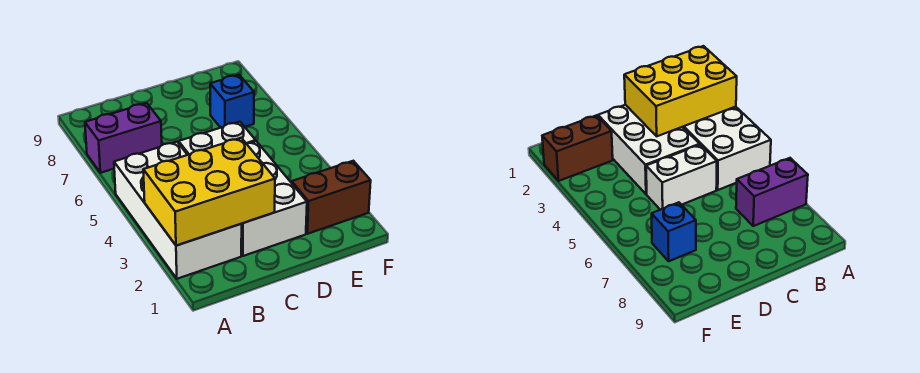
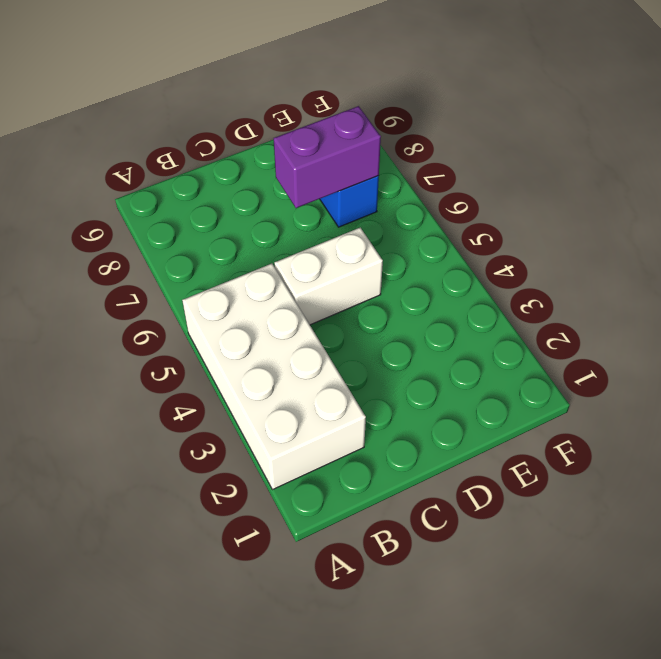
purple 1x2 brick [274,106,381,208] -> purple 1x2 brick moved to [85,103,162,173]
none -> white 2x3 brick [241,141,307,256]
none -> brown 1x2 brick [292,161,371,234]

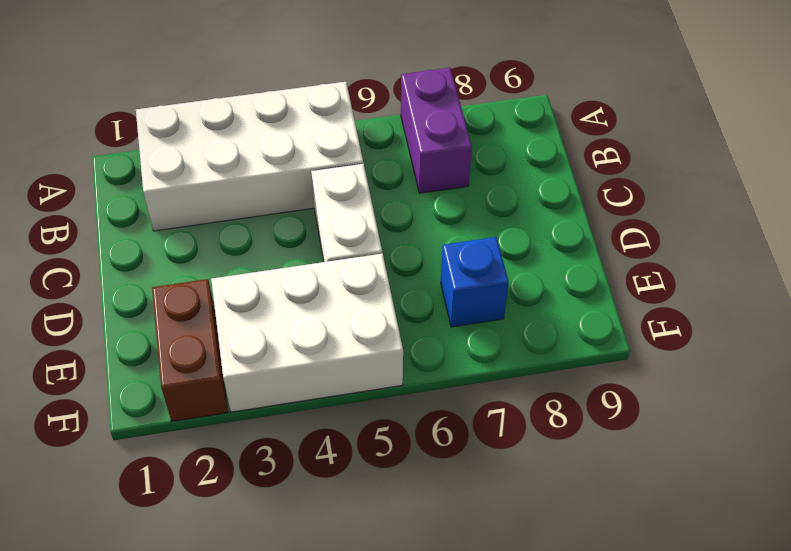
white 2x3 brick [211,254,403,412] -> white 2x3 brick moved to [241,141,307,256]
none -> yellow 2x3 brick [143,138,275,246]

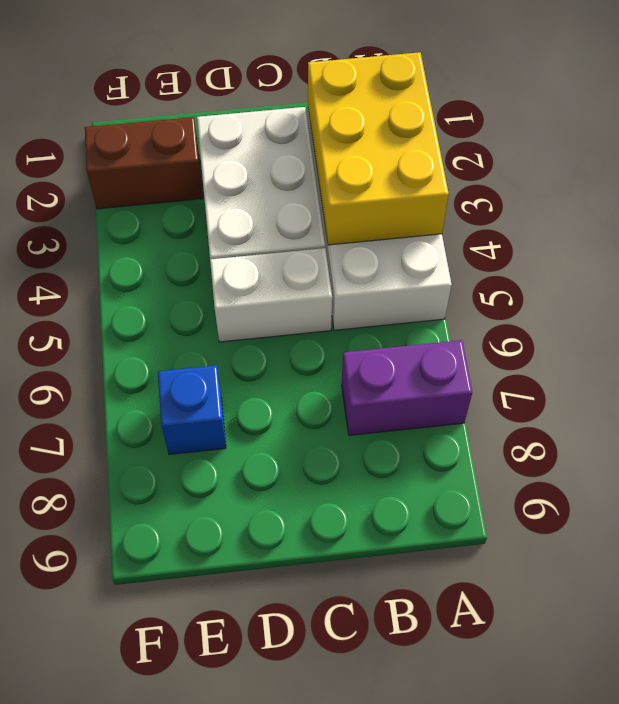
yellow 2x3 brick [308,52,449,245] -> yellow 2x3 brick turned to [143,138,275,246]

